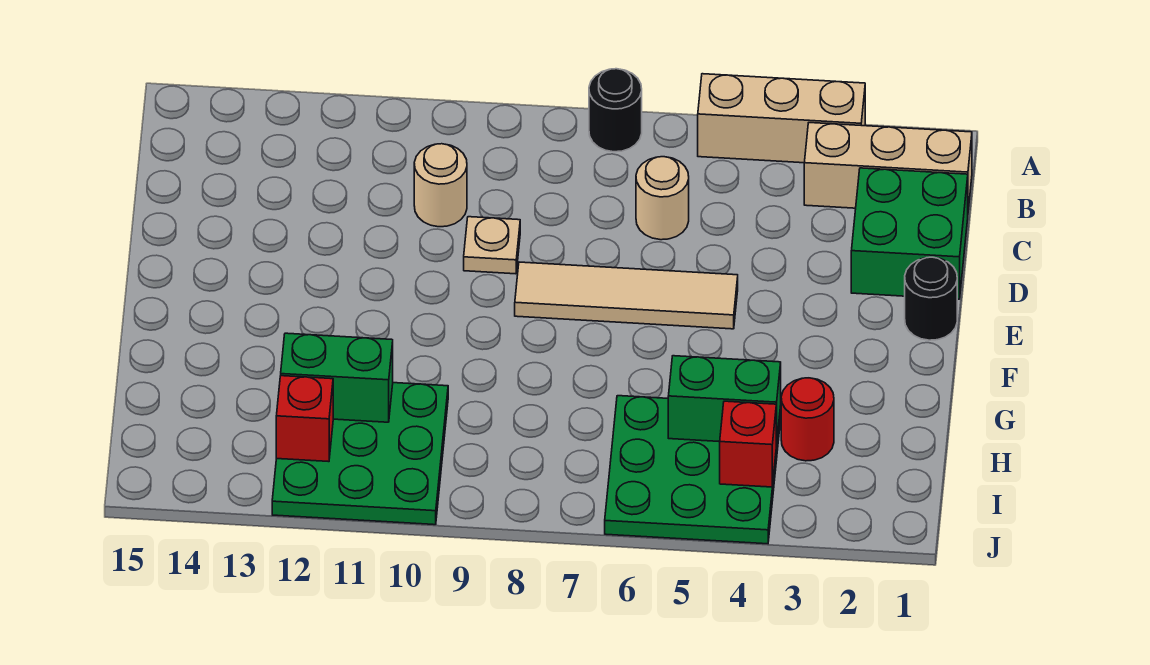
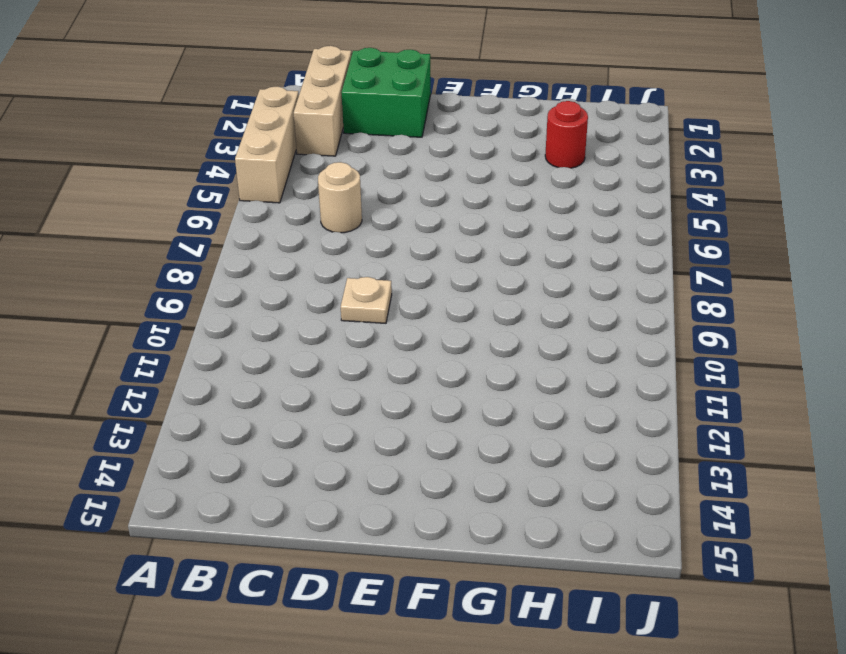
none -> black 1x1 round brick [589,69,642,152]
none -> tan 1x1 round brick [414,144,467,227]
none -> black 1x1 round brick [905,257,957,340]

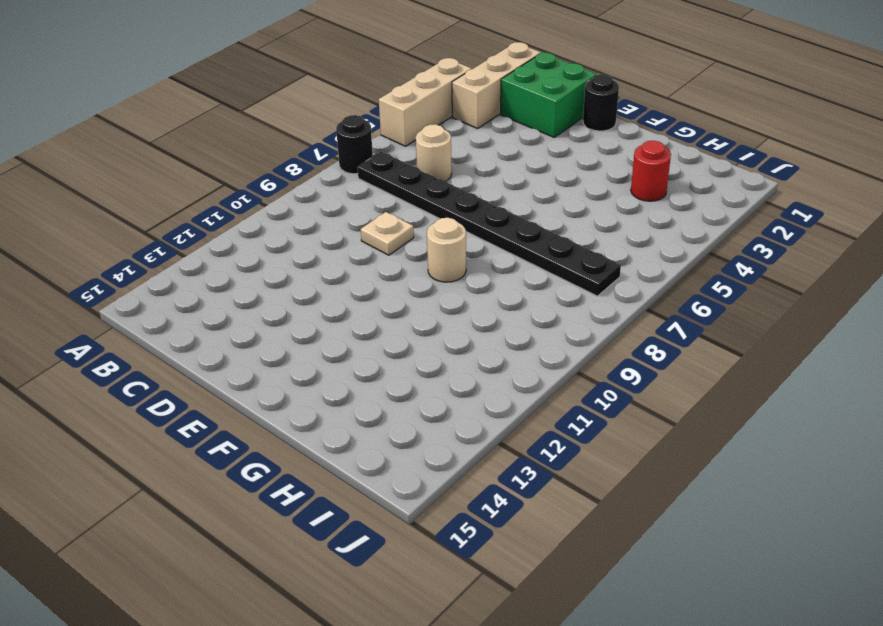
black 1x8 plate [357,152,621,296] -> tan 1x4 tile [515,262,738,329]
tan 1x1 round brick [427,218,466,282] -> tan 1x1 round brick moved to [414,144,467,227]
none -> green 3x3 plate [605,396,781,544]
none -> green 3x3 plate [272,383,448,525]
none -> green 1x2 brick [668,356,781,445]

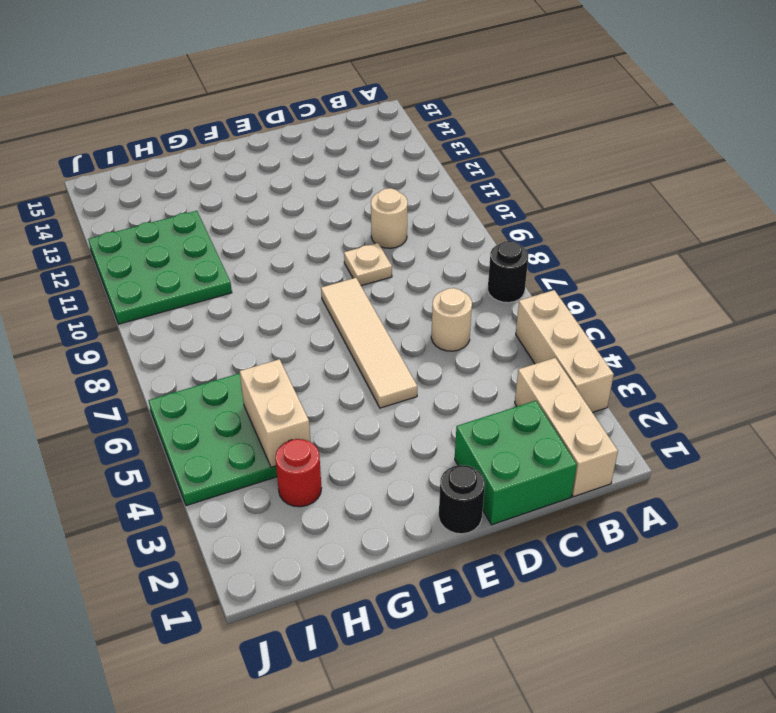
tan 1x2 brick [240,359,311,467] -> green 1x2 brick [668,356,781,445]
none -> green 1x2 brick [281,333,393,422]
none -> red 1x1 brick [720,401,776,487]
none -> red 1x1 brick [276,376,333,462]

